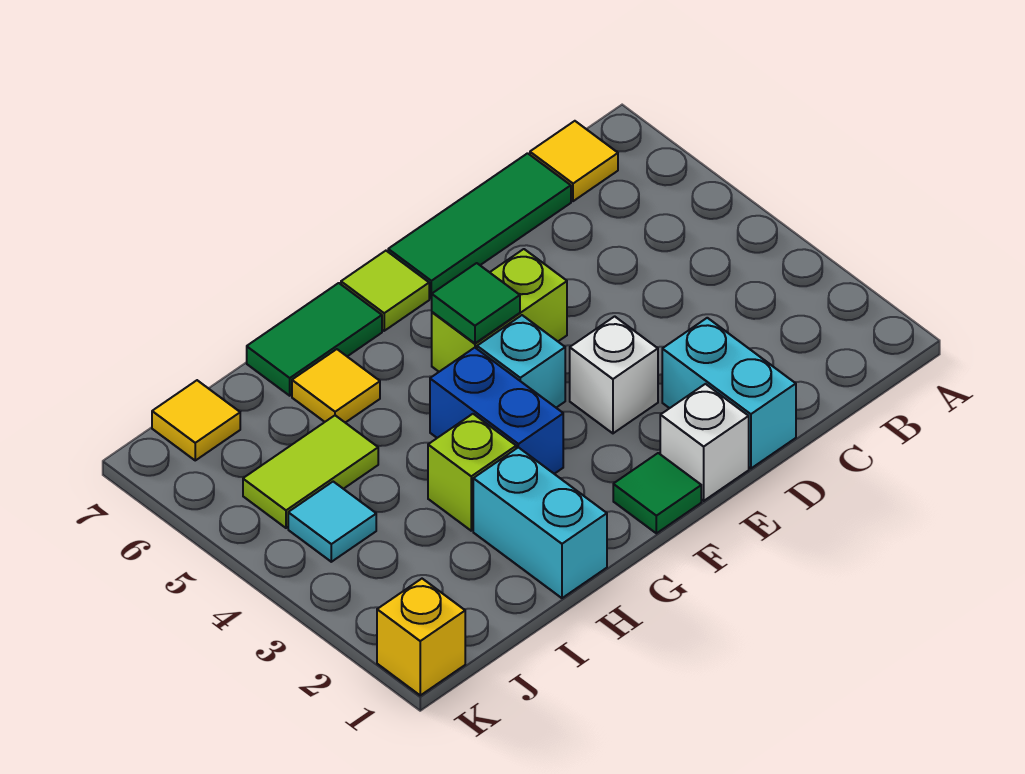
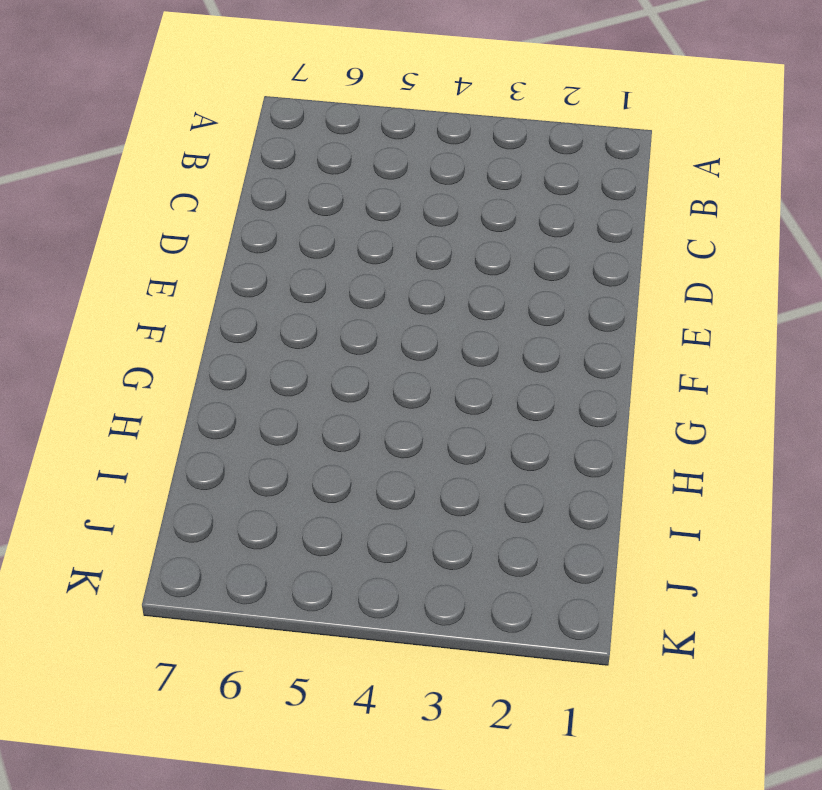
none -> yellow 1x1 tile [530,121,618,201]
none -> green 1x3 tile [388,153,571,298]
none -> cyan 1x2 brick [662,318,796,468]

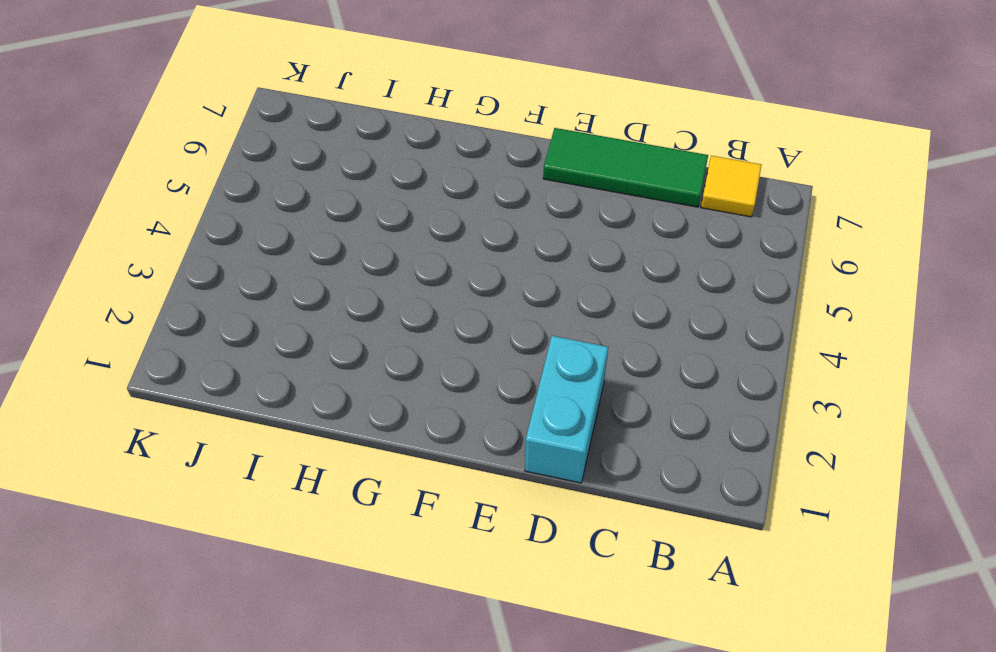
none -> white 1x1 brick [660,384,749,501]
none -> white 1x1 brick [570,316,658,433]
none -> lime 1x2 brick [432,249,567,372]

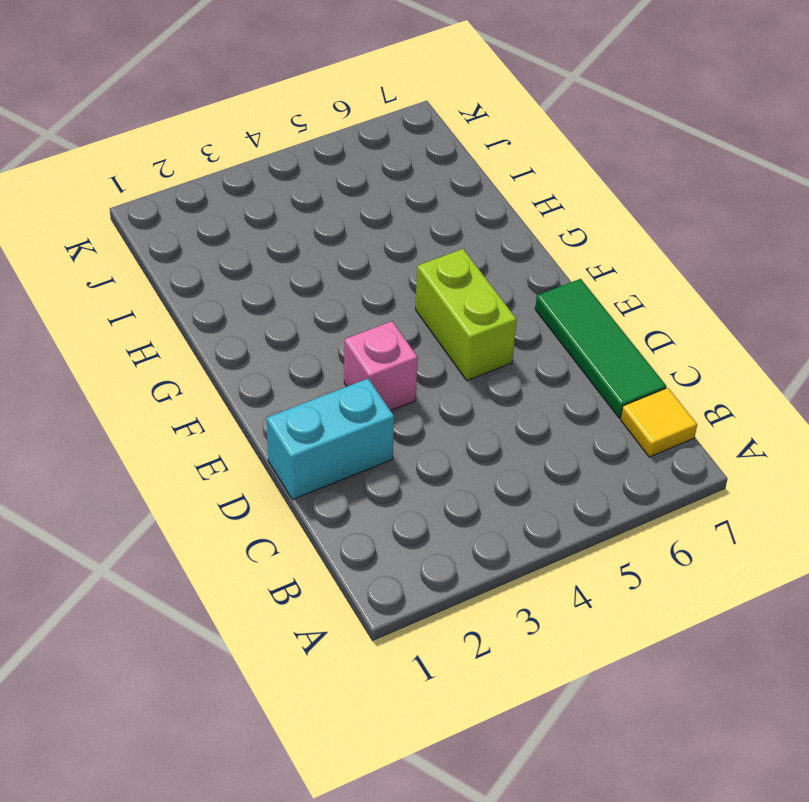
pink 1x1 brick [344,321,418,411] -> white 1x1 brick [570,316,658,433]
none -> white 1x1 brick [660,384,749,501]
none -> green 1x1 tile [613,453,701,533]
none -> cyan 1x1 brick [477,315,565,408]

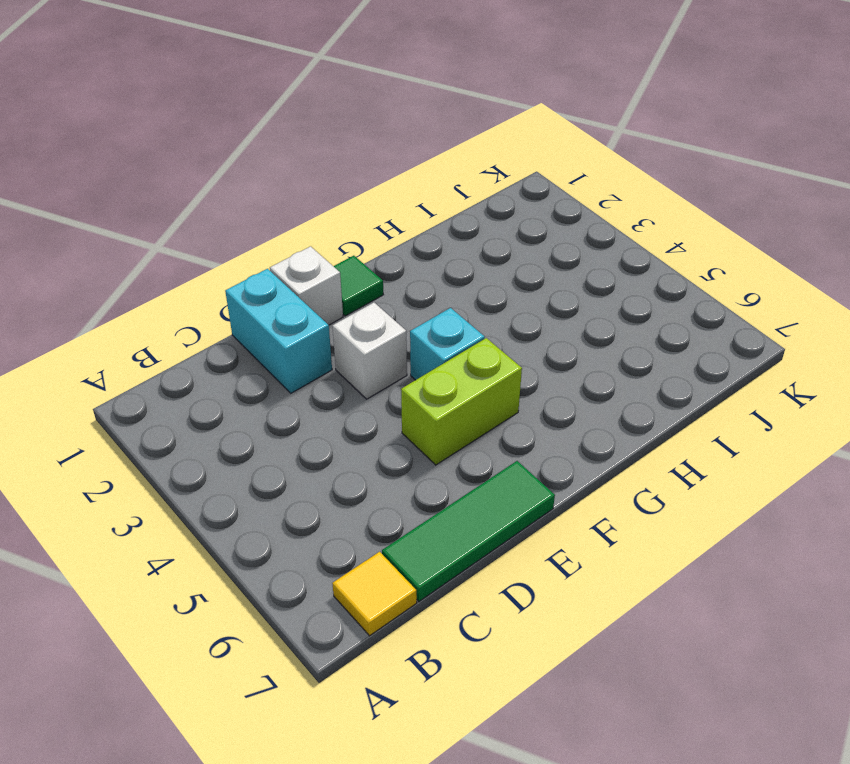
none -> lime 1x1 tile [341,251,429,331]
none -> blue 1x2 brick [430,348,563,474]
none -> green 1x2 tile [247,283,382,396]

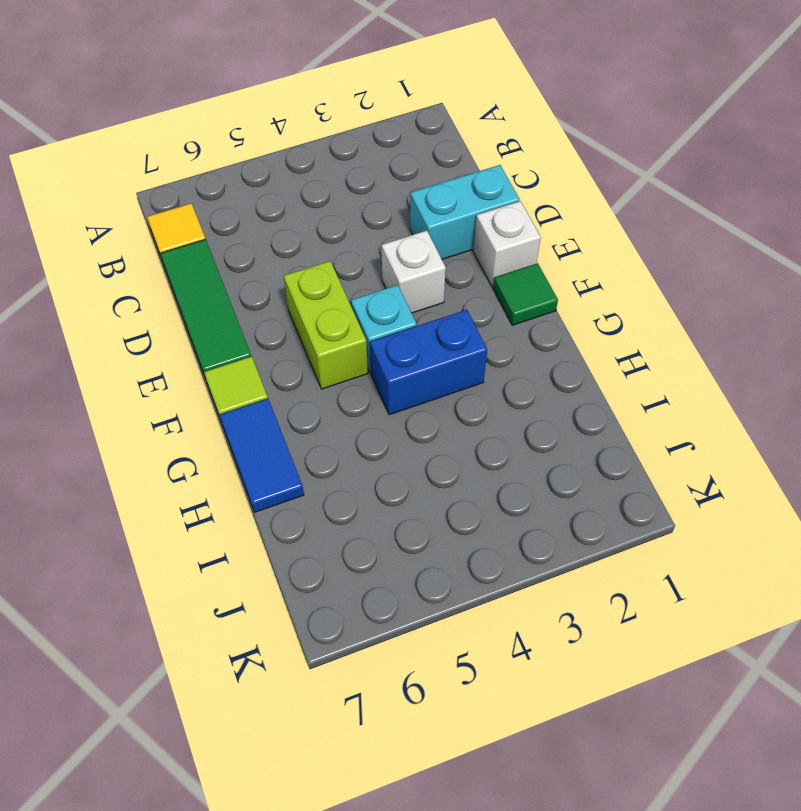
blue 1x2 tile [220,399,304,512] -> green 1x2 tile [247,283,382,396]
none -> cyan 1x2 brick [473,447,607,598]
none -> lime 1x1 brick [428,414,516,531]
none -> yellow 1x1 tile [292,349,380,423]

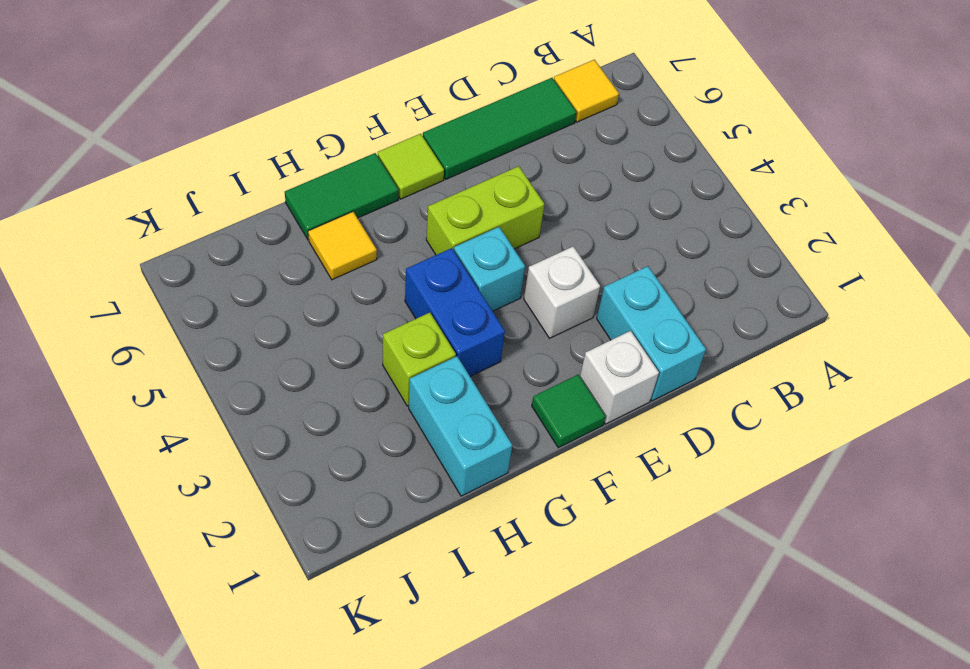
none -> lime 1x2 tile [243,415,378,528]
none -> cyan 1x1 tile [288,482,376,562]
none -> yellow 1x1 tile [152,380,240,460]

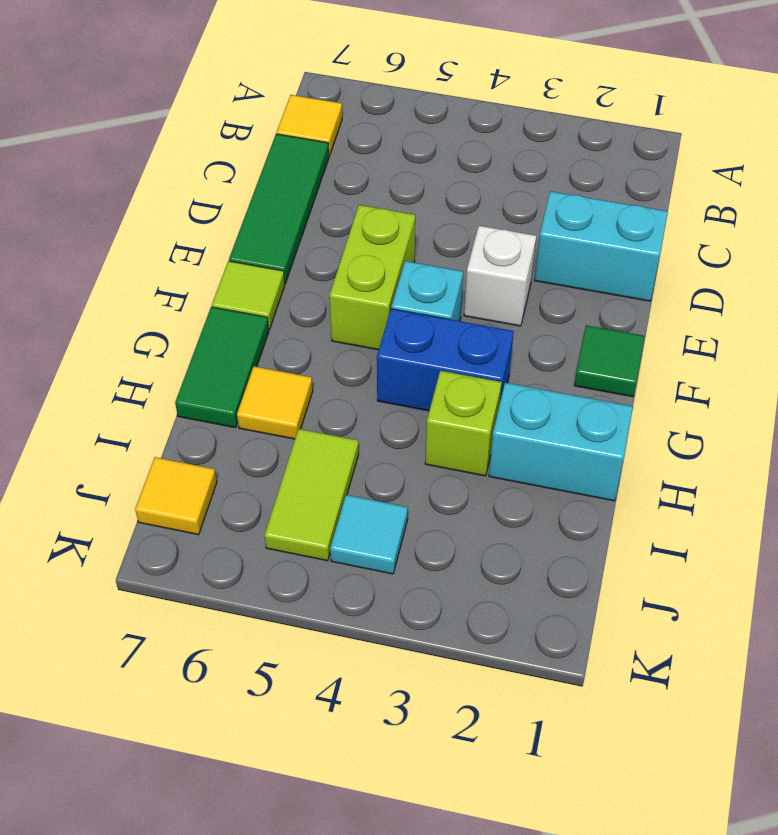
none -> white 1x1 brick [660,384,749,501]
none -> yellow 1x1 brick [377,579,465,695]
none -> green 1x1 tile [431,263,520,343]

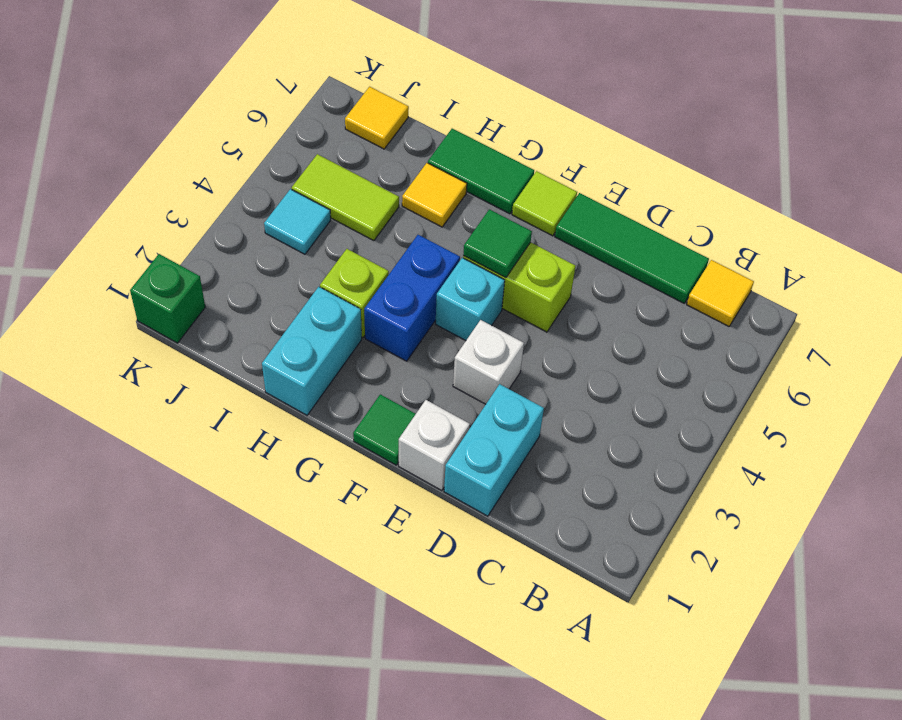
green 1x1 brick [130,254,205,343] -> yellow 1x1 brick [377,579,465,695]

